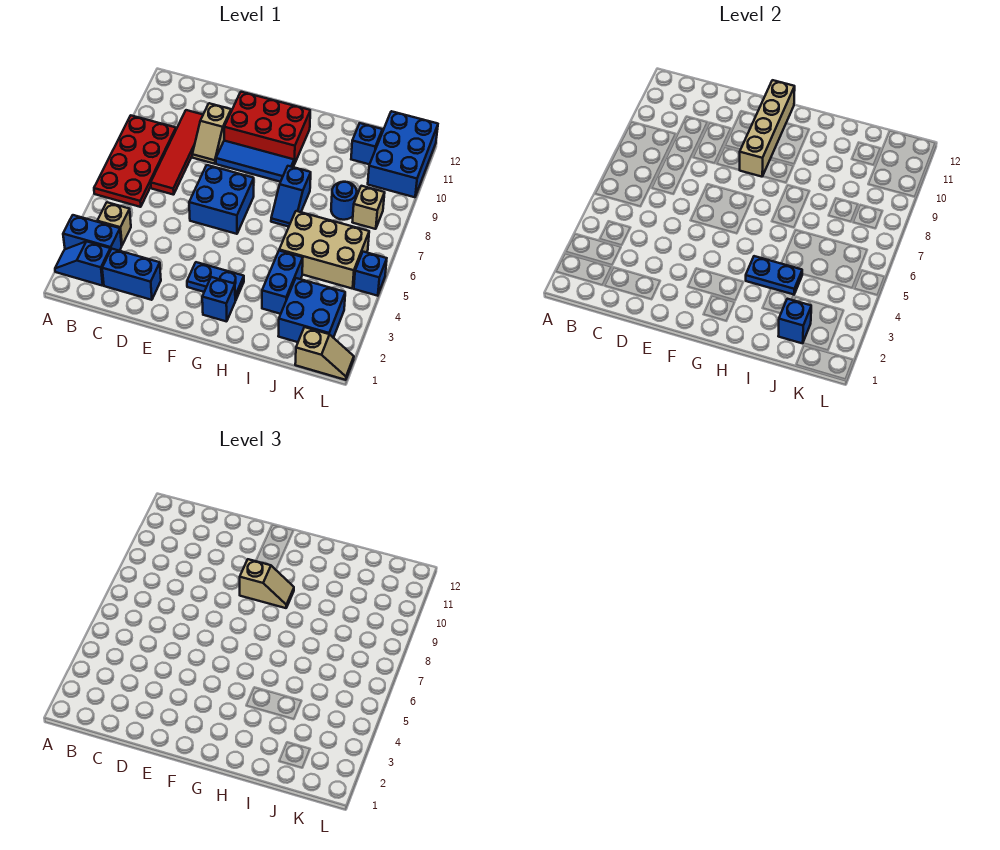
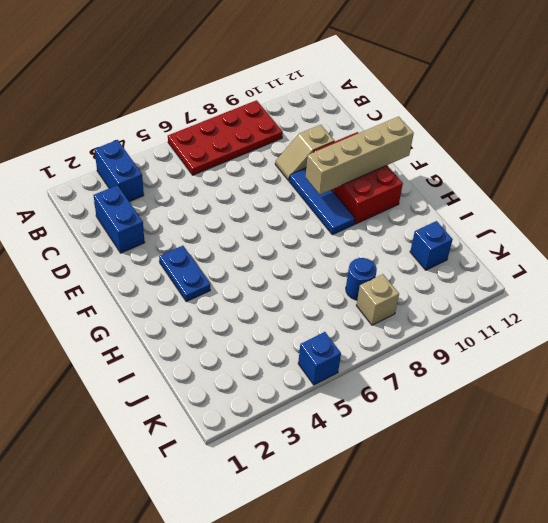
none -> blue 1x2 slope [55,241,111,286]
none -> tan 1x1 brick [97,202,131,245]
none -> red 1x4 tile [151,110,203,195]

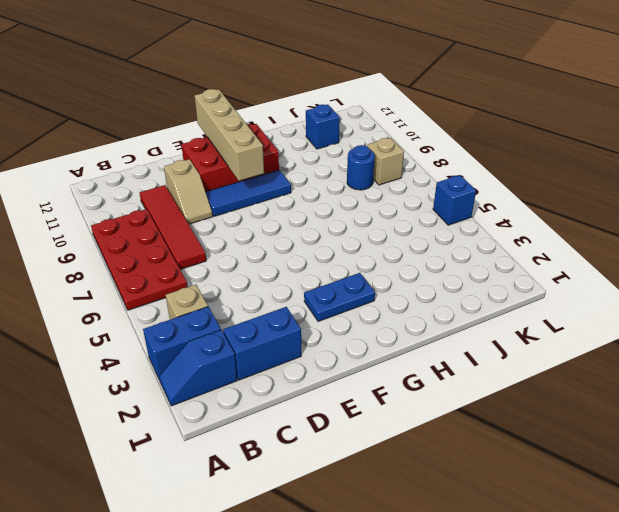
none -> blue 2x2 brick [189,165,254,234]
none -> blue 1x1 brick [202,277,235,322]
none -> blue 1x2 slope [271,166,311,227]

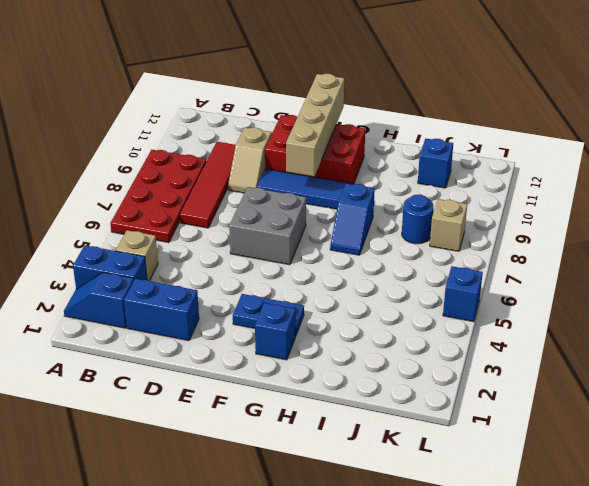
grey 2x2 brick [229,187,306,265] -> blue 2x2 brick [189,165,254,234]
none -> blue 1x2 brick [262,251,303,314]
none -> tan 2x3 brick [279,211,369,289]
none -> blue 2x2 brick [279,278,345,342]

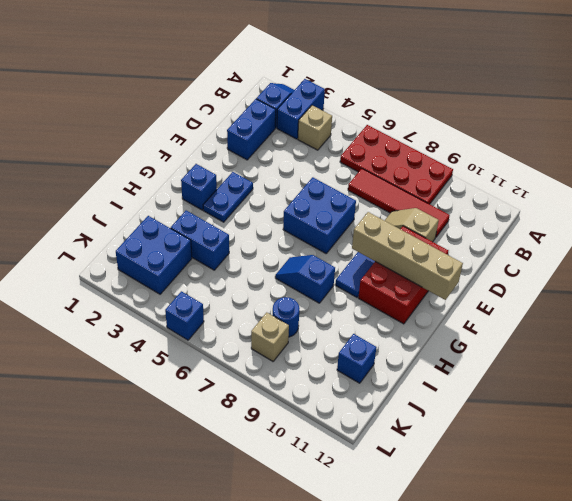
none -> tan 2x3 brick [279,211,369,289]
none -> tan 1x2 slope [295,327,354,380]
none -> blue 2x3 brick [368,111,438,197]

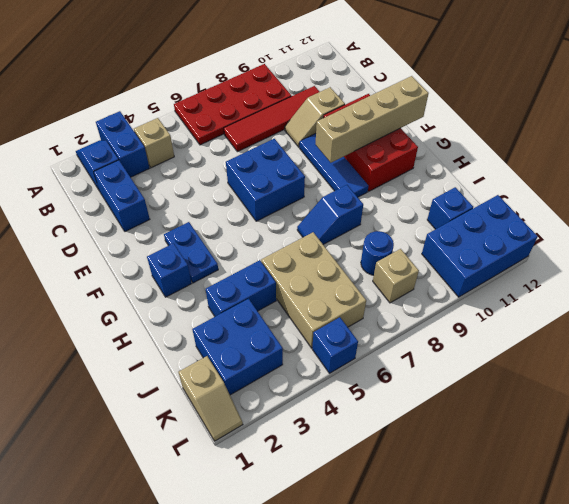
none -> blue 1x2 plate [746,256,802,294]
none -> blue 1x1 brick [779,299,811,343]
none -> tan 1x2 slope [240,559,294,608]

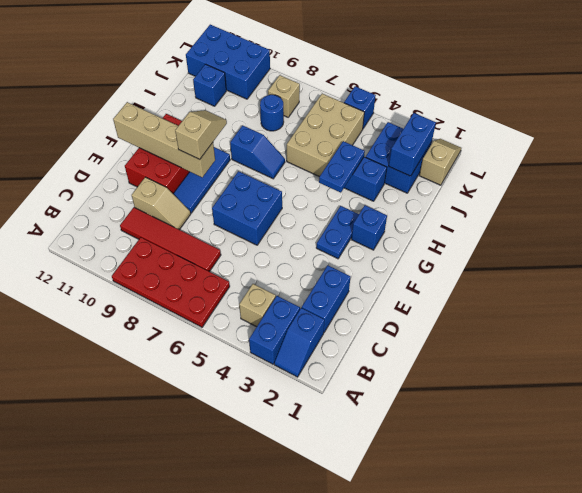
blue 1x2 brick [389,113,436,176] -> blue 1x1 brick [779,299,811,343]

